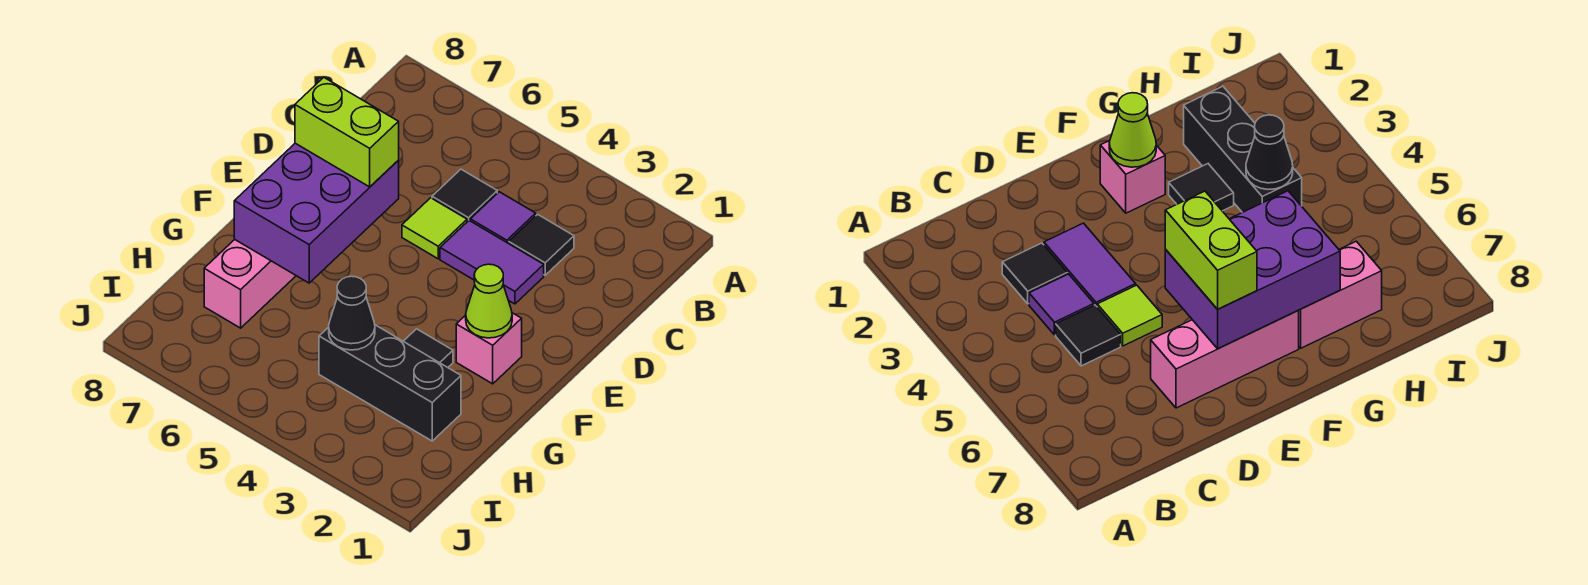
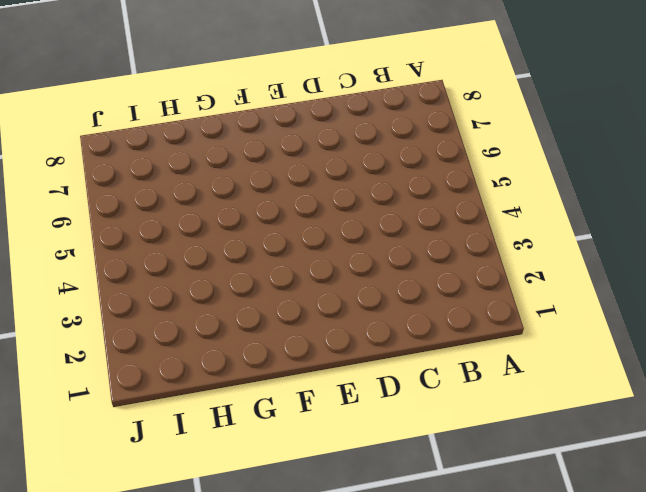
none -> black 1x1 tile [509,214,574,275]
none -> purple 1x1 tile [470,192,536,243]
none -> black 1x1 tile [432,169,497,222]

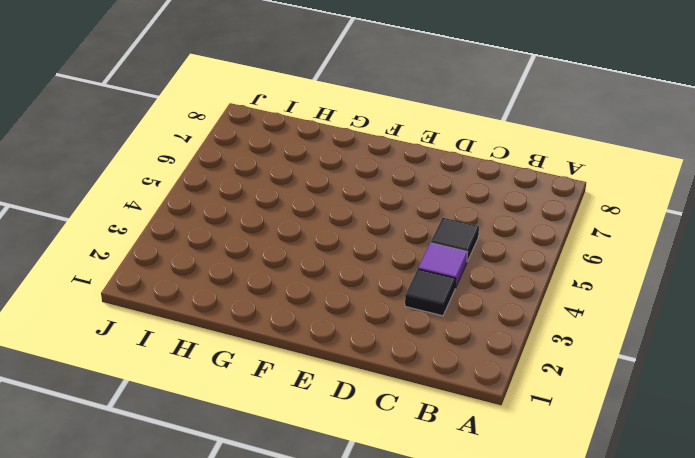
none -> purple 1x2 tile [440,221,544,304]
none -> lime 1x1 tile [402,198,467,259]
none -> pink 1x3 brick [1151,311,1299,408]

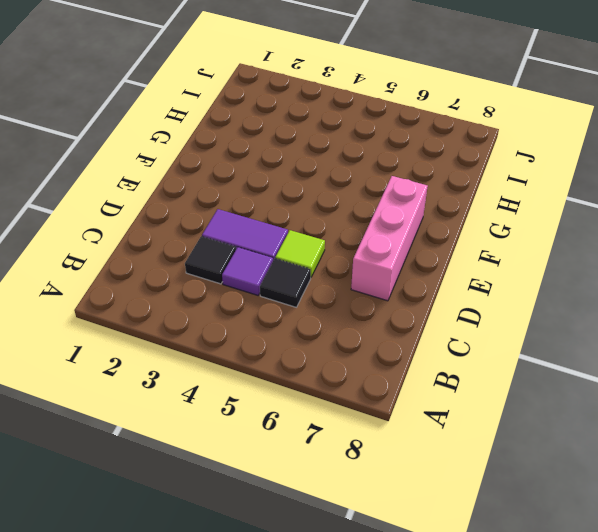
none -> pink 1x1 brick [456,313,522,384]
none -> black 1x1 tile [403,329,453,367]
none -> pink 1x2 brick [204,240,296,328]

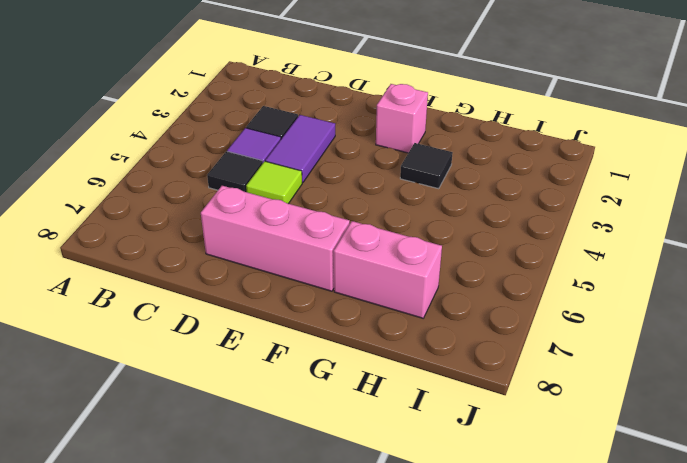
none -> black 1x3 brick [319,325,461,441]
none -> purple 2x3 brick [234,143,399,283]
none -> lime 1x1 cone [466,264,512,338]

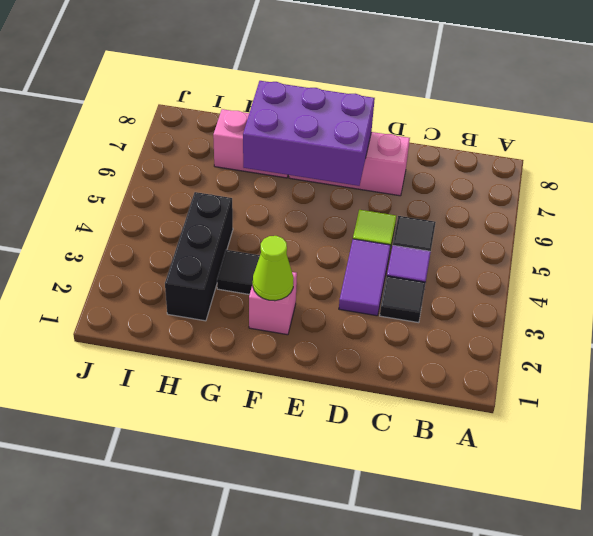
none -> black 1x1 cone [329,276,375,350]
none -> lime 1x2 brick [295,77,399,187]

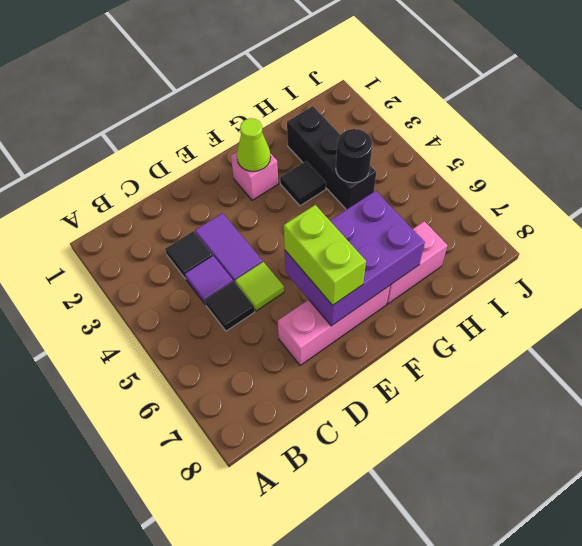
black 1x1 round brick [336,129,372,183] -> black 1x1 cone [329,276,375,350]

